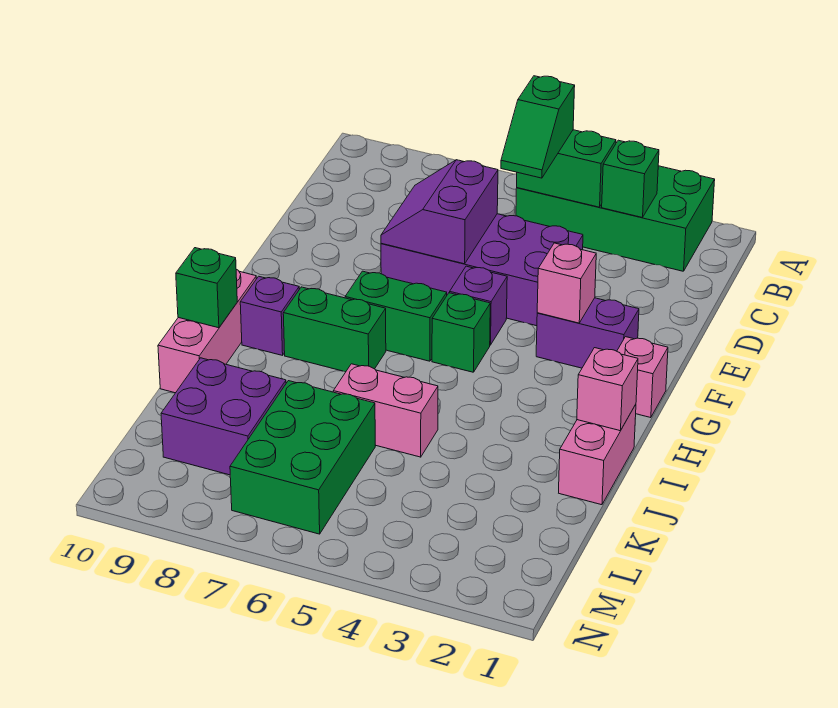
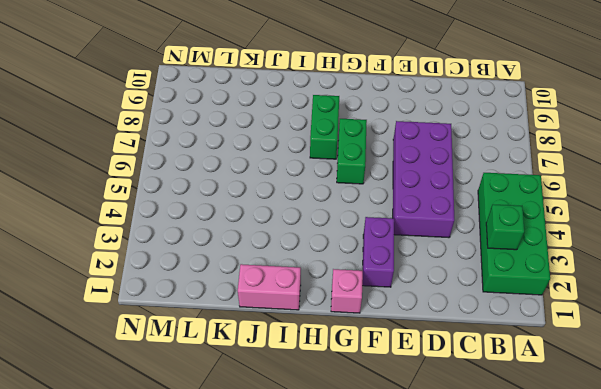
none -> purple 1x1 brick [450,266,507,345]
none -> green 1x1 brick [432,293,490,372]
none -> purple 1x1 brick [240,276,299,355]

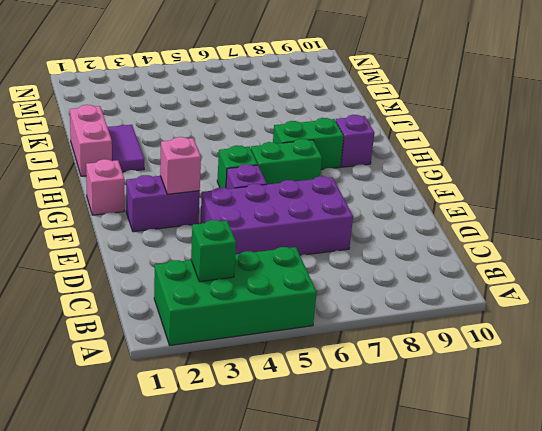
purple 1x2 tile [107,125,144,172] -> none
none -> pink 1x3 brick [158,269,256,393]
none -> pink 1x2 brick [333,364,438,457]
none -> green 2x3 brick [230,381,375,534]

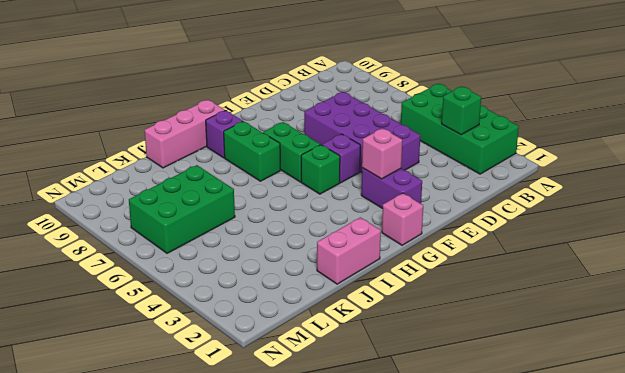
none -> pink 1x2 brick [333,364,438,457]
none -> purple 2x2 brick [161,358,286,475]
none -> green 1x2 brick [517,130,616,207]

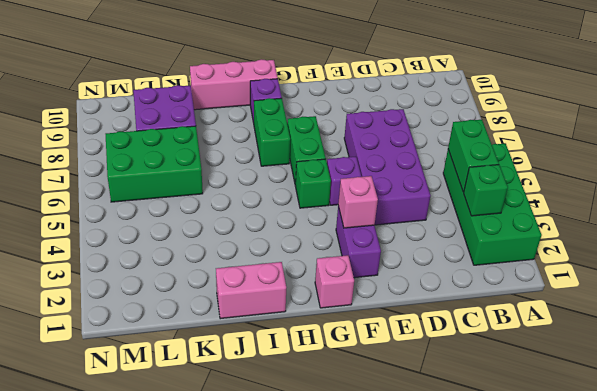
none -> pink 1x2 brick [333,364,438,457]
none -> purple 2x2 slope [381,160,498,264]
none -> pink 1x1 brick [577,348,638,431]

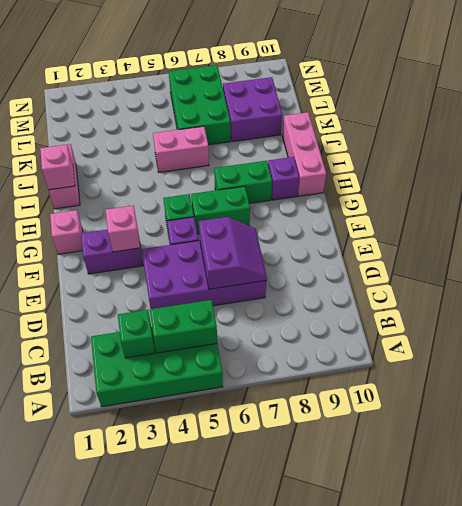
none -> green 1x1 brick [176,248,237,328]
none -> green 1x2 slope [501,76,575,178]

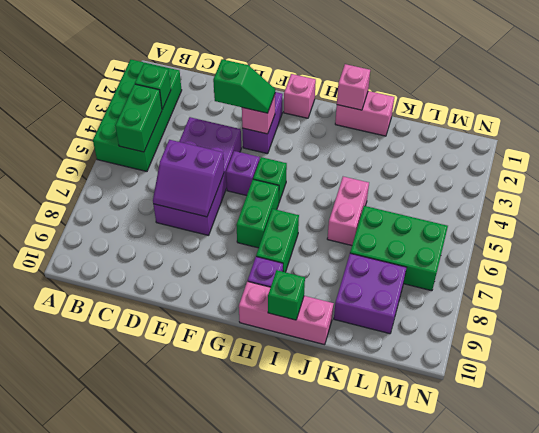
green 1x2 slope [213,59,275,113] -> green 1x2 slope moved to [501,76,575,178]

